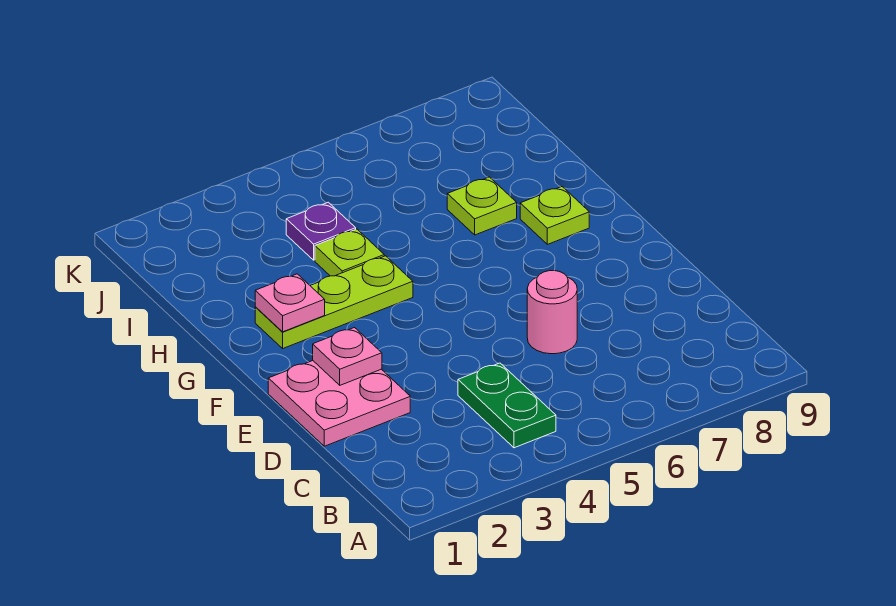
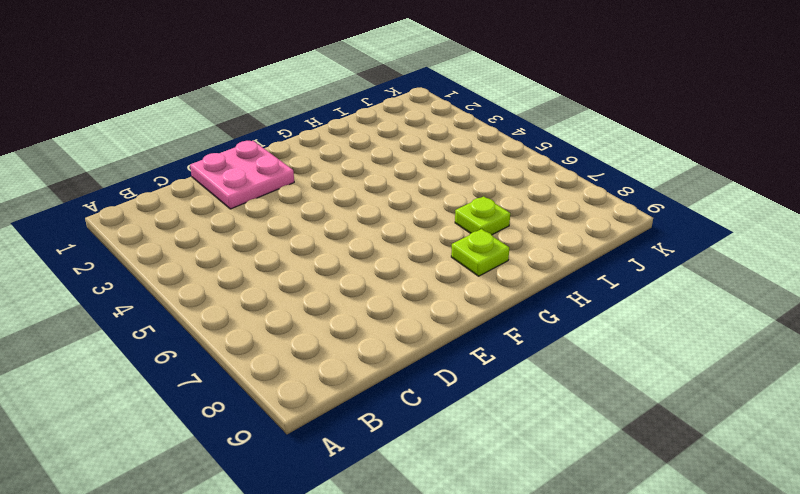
none -> green 1x2 plate [458,363,556,448]
none -> pink 1x1 round brick [527,271,577,354]

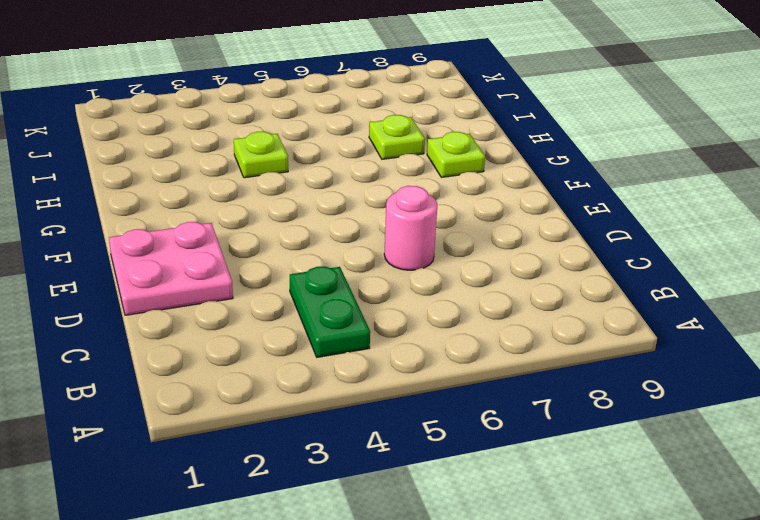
none -> lime 1x3 plate [255,256,413,348]
none -> purple 1x1 plate [286,202,356,260]

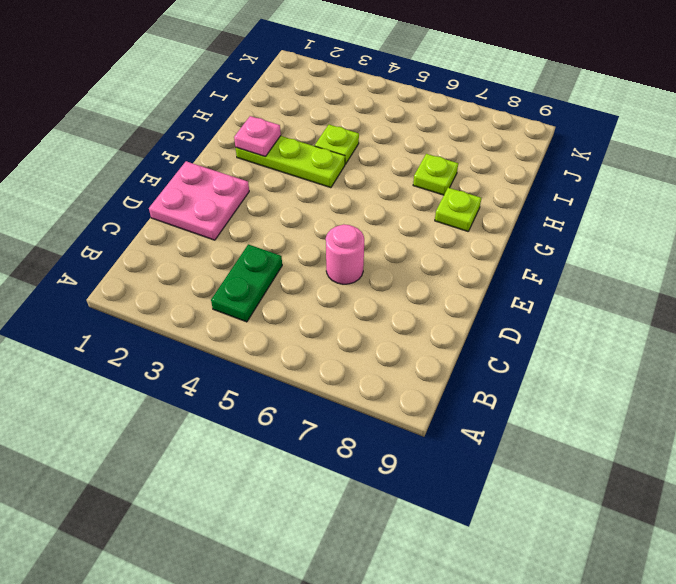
none -> purple 1x1 plate [286,202,356,260]
none -> pink 1x1 plate [313,328,382,385]

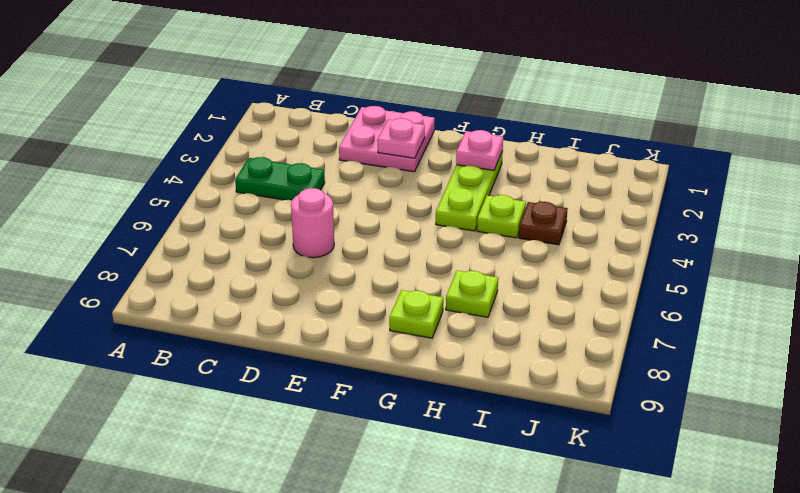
brown 1x1 plate [519,202,568,245] -> purple 1x1 plate [286,202,356,260]

